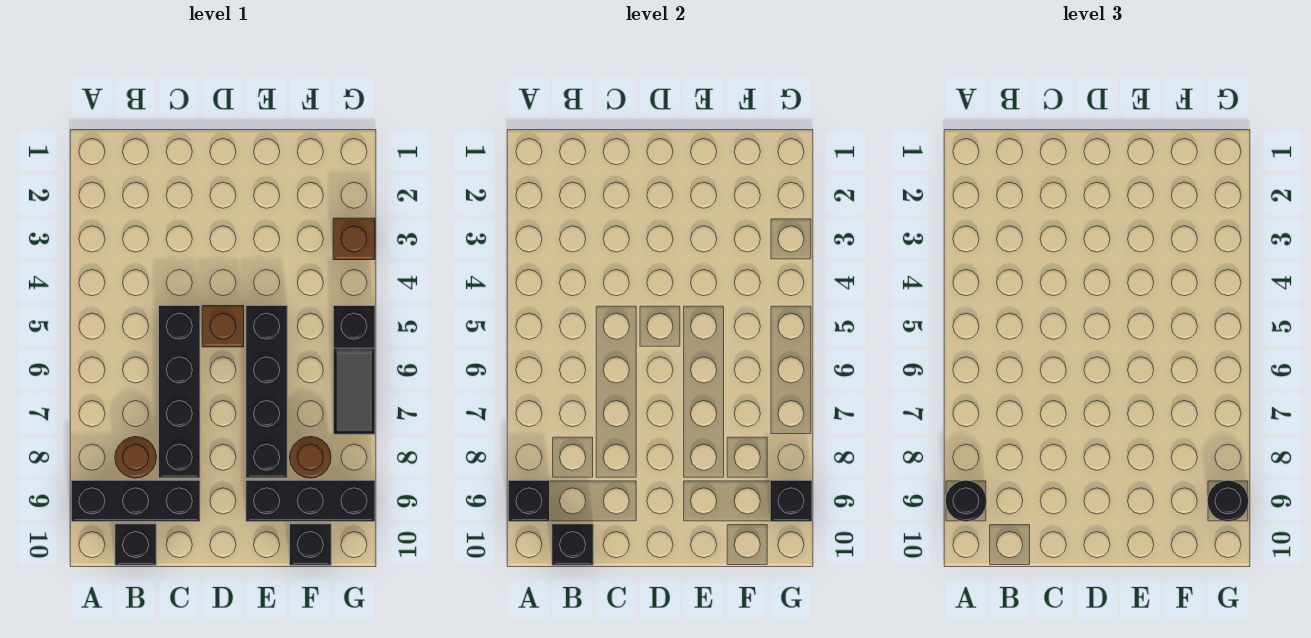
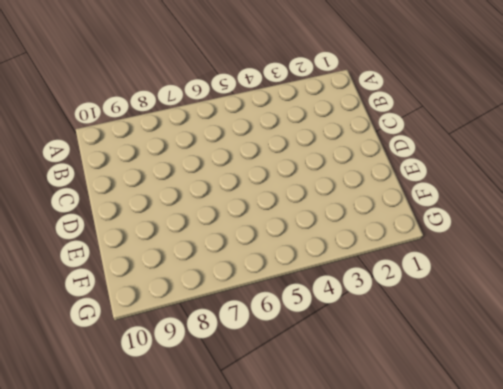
none -> black 1x3 brick [71,480,200,522]
none -> brown 1x1 round brick [115,437,156,478]
none -> black 1x1 brick [115,524,156,565]

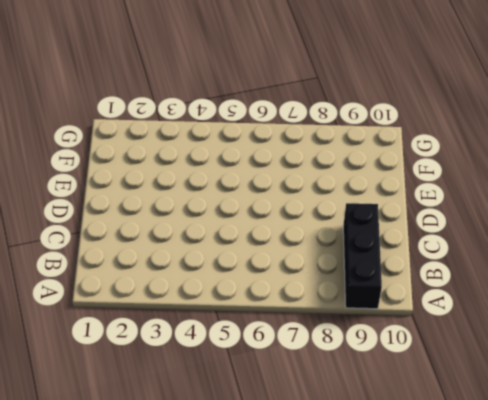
none -> brown 1x1 round brick [115,437,156,478]
none -> black 1x1 brick [115,524,156,565]
none -> black 1x4 brick [159,306,200,478]

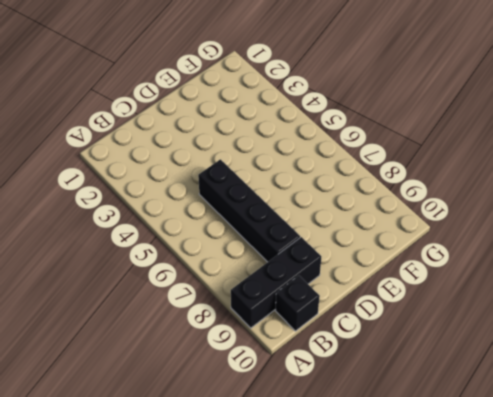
none -> brown 1x1 round brick [115,437,156,478]
none -> brown 1x1 brick [202,306,244,347]
none -> black 1x4 brick [246,306,287,478]

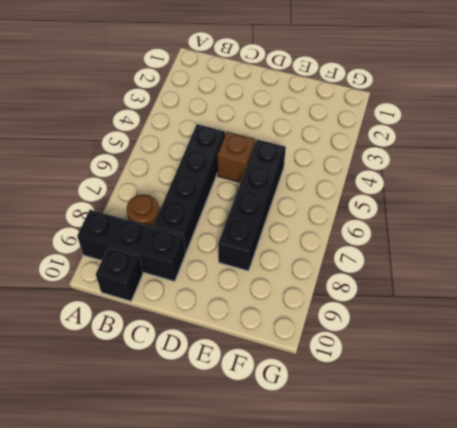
none -> black 1x3 brick [246,480,375,522]
none -> brown 1x1 round brick [290,437,331,478]
none -> black 1x1 brick [290,524,331,565]

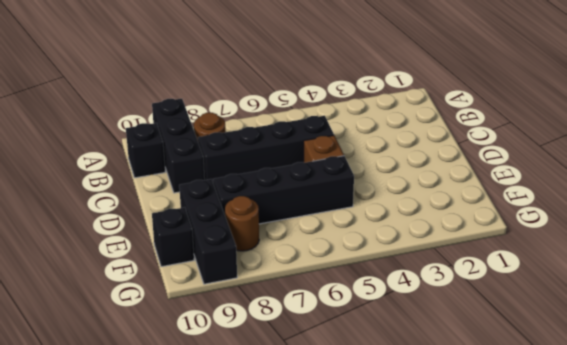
none -> brown 1x1 brick [333,218,375,260]
none -> black 1x3 slope [333,306,375,434]
none -> black 1x1 brick [508,480,550,522]

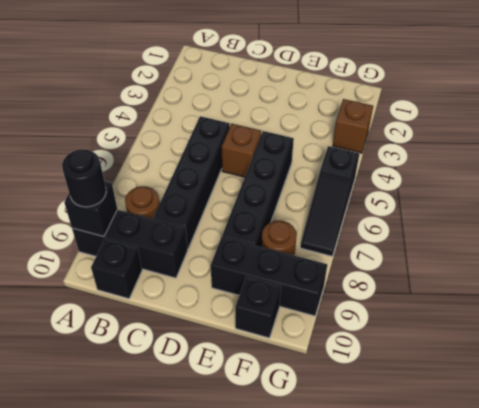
none -> black 1x1 brick [552,524,593,565]
none -> black 1x1 brick [770,480,812,522]
none -> black 1x1 round brick [1207,480,1249,522]

